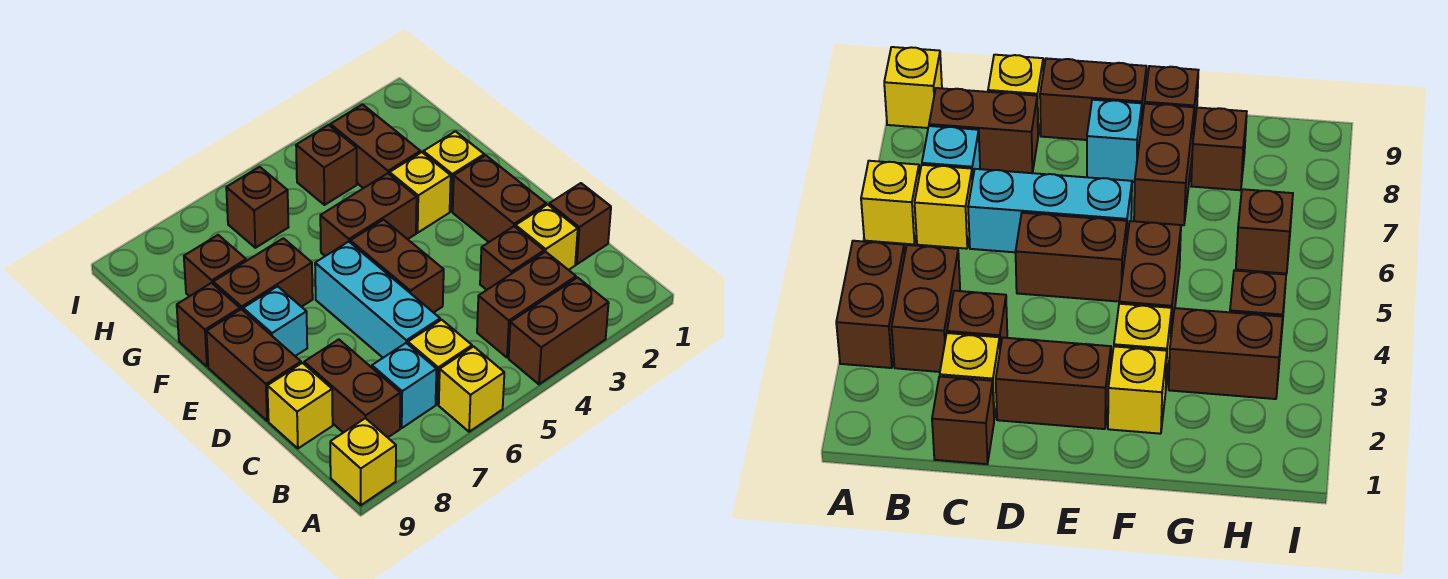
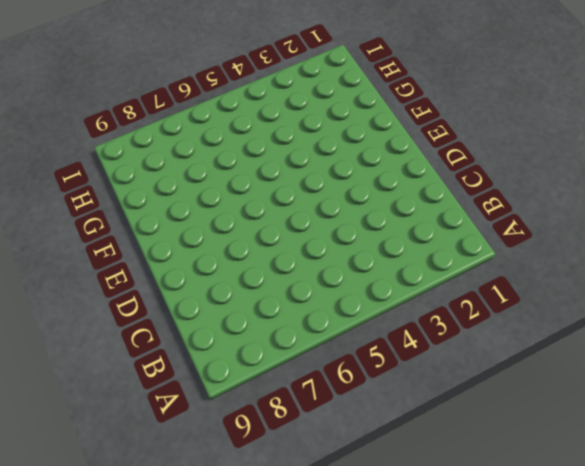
none -> brown 1x2 brick [509,278,609,384]
none -> yellow 1x1 brick [439,347,504,432]
none -> yellow 1x1 brick [330,418,396,505]

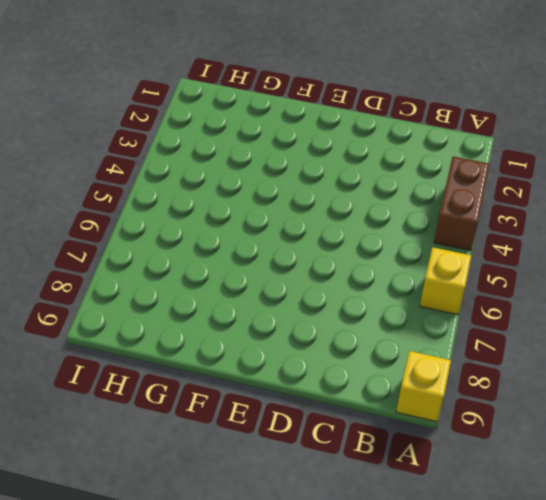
none -> brown 1x2 brick [477,252,576,358]
none -> yellow 1x1 brick [408,320,472,404]
none -> cyan 1x1 brick [372,343,436,428]

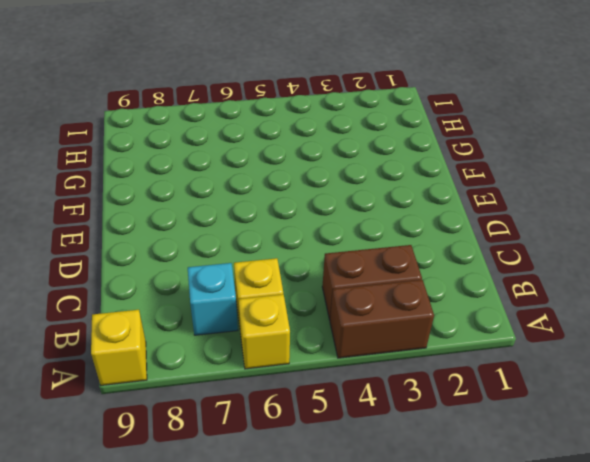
none -> brown 1x2 brick [304,339,400,437]
none -> brown 1x1 brick [549,183,611,264]
none -> yellow 1x1 brick [516,205,578,270]

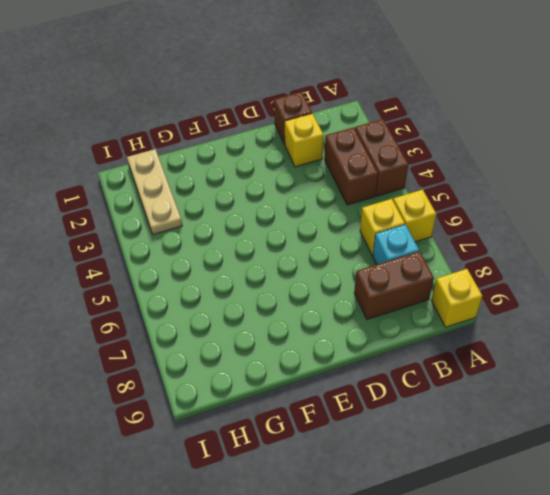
tan 1x3 plate [127,149,182,235] -> brown 1x2 brick [330,105,420,188]
none -> brown 1x1 brick [480,226,544,290]
none -> cyan 1x3 brick [315,242,440,358]
none -> yellow 1x1 brick [267,363,333,448]

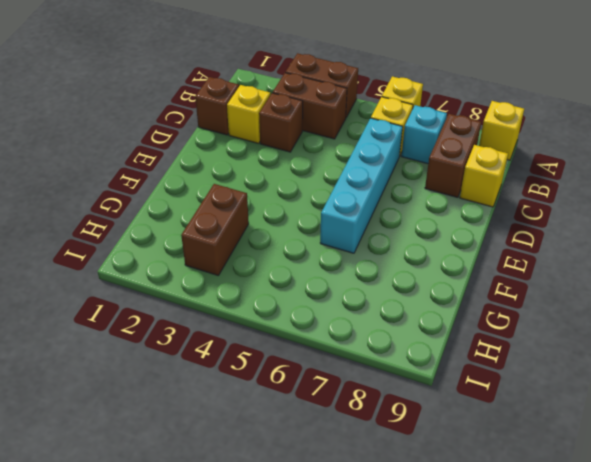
cyan 1x4 brick [320,118,403,253] -> cyan 1x3 brick [315,242,440,358]
none -> brown 1x2 brick [453,155,546,242]
none -> brown 1x2 brick [350,220,444,313]
none -> brown 1x2 brick [206,309,301,421]

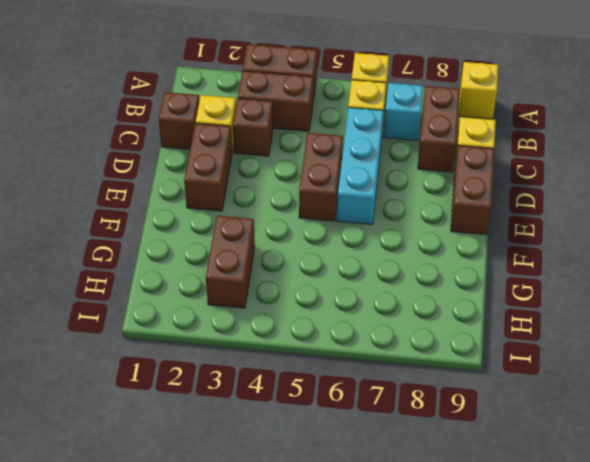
none -> cyan 1x1 brick [243,286,307,356]
none -> yellow 1x1 brick [423,131,484,211]
none -> yellow 1x1 brick [390,152,451,233]

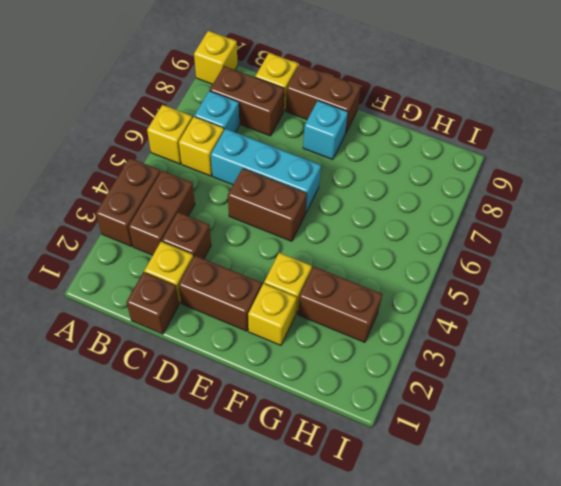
none -> brown 1x2 brick [320,173,417,256]
none -> brown 1x2 brick [213,238,313,310]
none -> brown 1x1 brick [177,283,240,367]

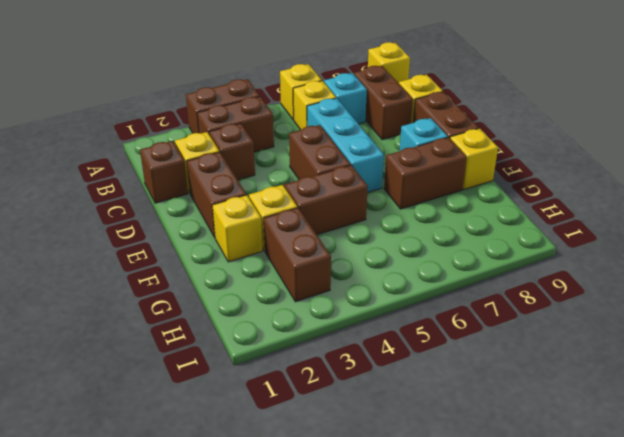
yellow 1x1 brick [450,128,498,190] -> brown 1x1 brick [177,283,240,367]
none -> brown 1x1 brick [184,235,246,296]
none -> brown 1x1 brick [296,125,357,205]
none -> brown 1x1 brick [226,167,288,248]

